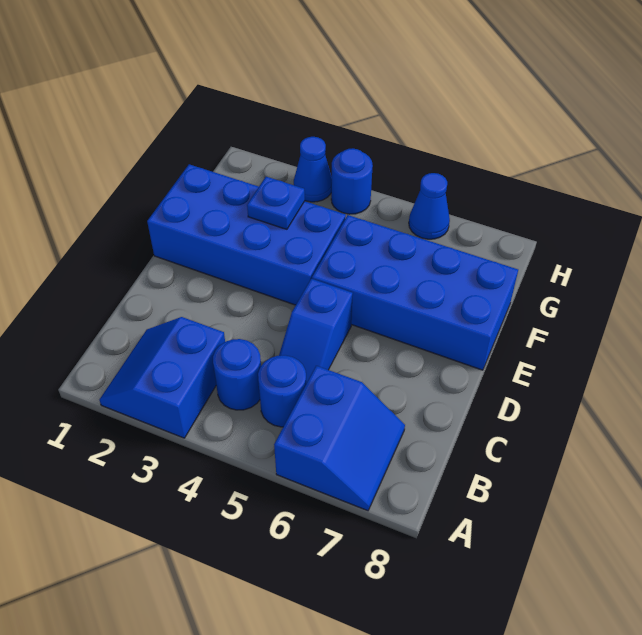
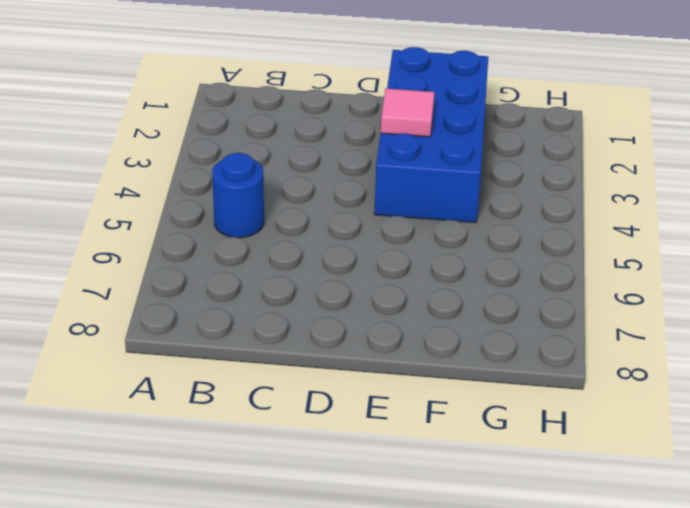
pink 1x1 tile [381,88,434,137] -> none
none -> blue 2x2 slope [100,317,225,438]
none -> blue 2x2 slope [274,366,405,511]

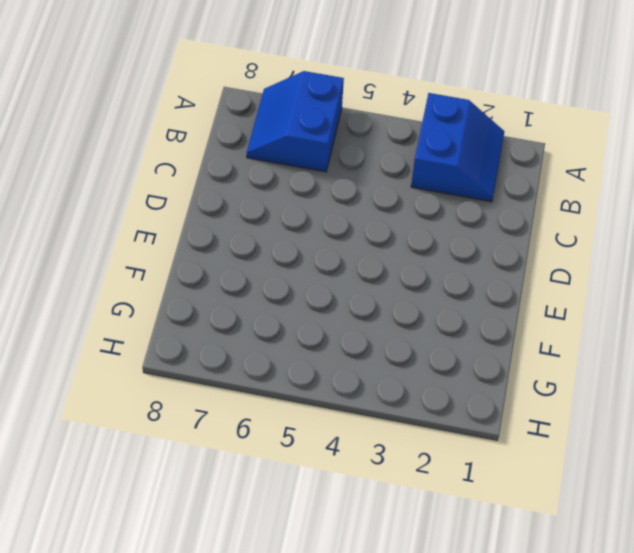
none -> blue 1x1 round brick [213,339,261,410]
none -> blue 1x1 round brick [258,355,306,427]

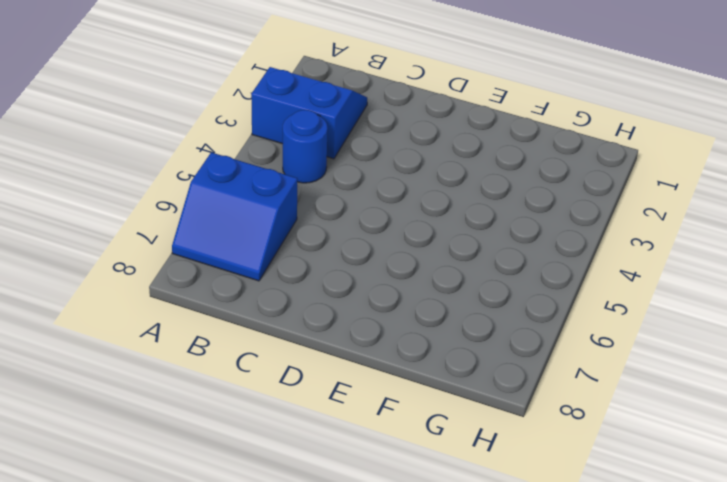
none -> blue 1x1 round brick [258,355,306,427]
none -> blue 1x2 slope [279,279,353,383]

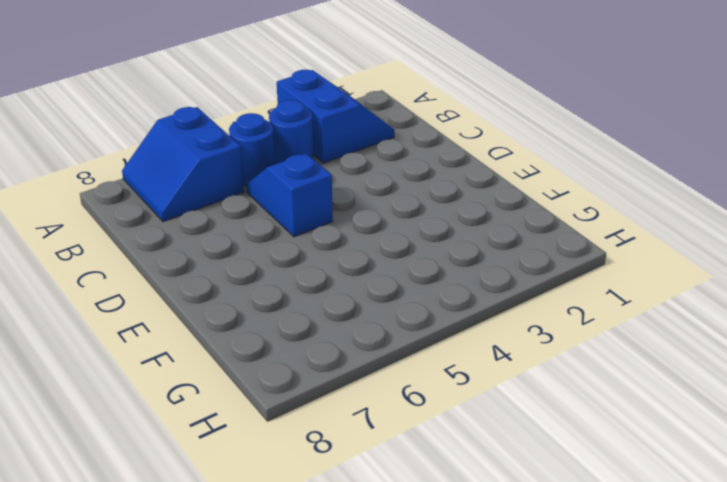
none -> blue 2x4 brick [147,164,346,305]
none -> blue 2x4 brick [312,215,518,370]

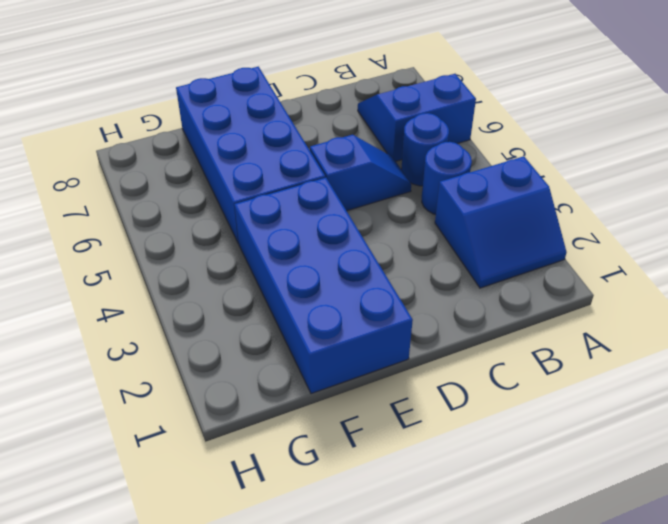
none -> blue 1x1 cone [294,137,332,202]
none -> blue 1x1 round brick [331,148,373,214]

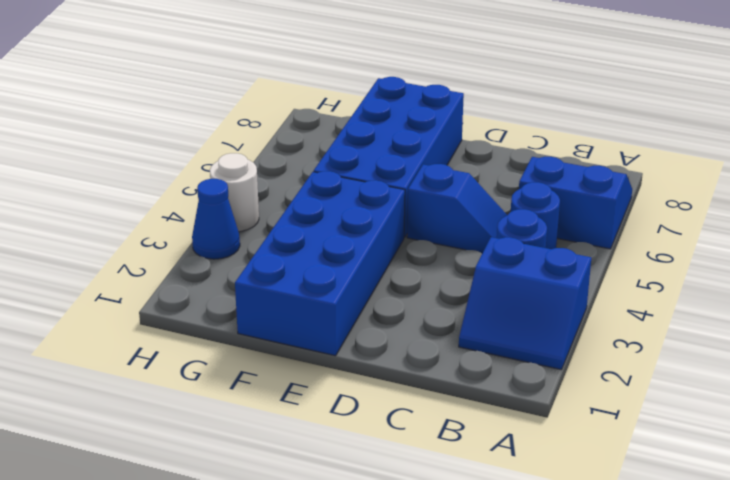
white 1x1 round brick [210,153,259,232] -> blue 1x1 round brick [331,148,373,214]
none -> blue 1x1 cone [409,173,450,239]
none -> blue 1x1 plate [247,177,305,229]

